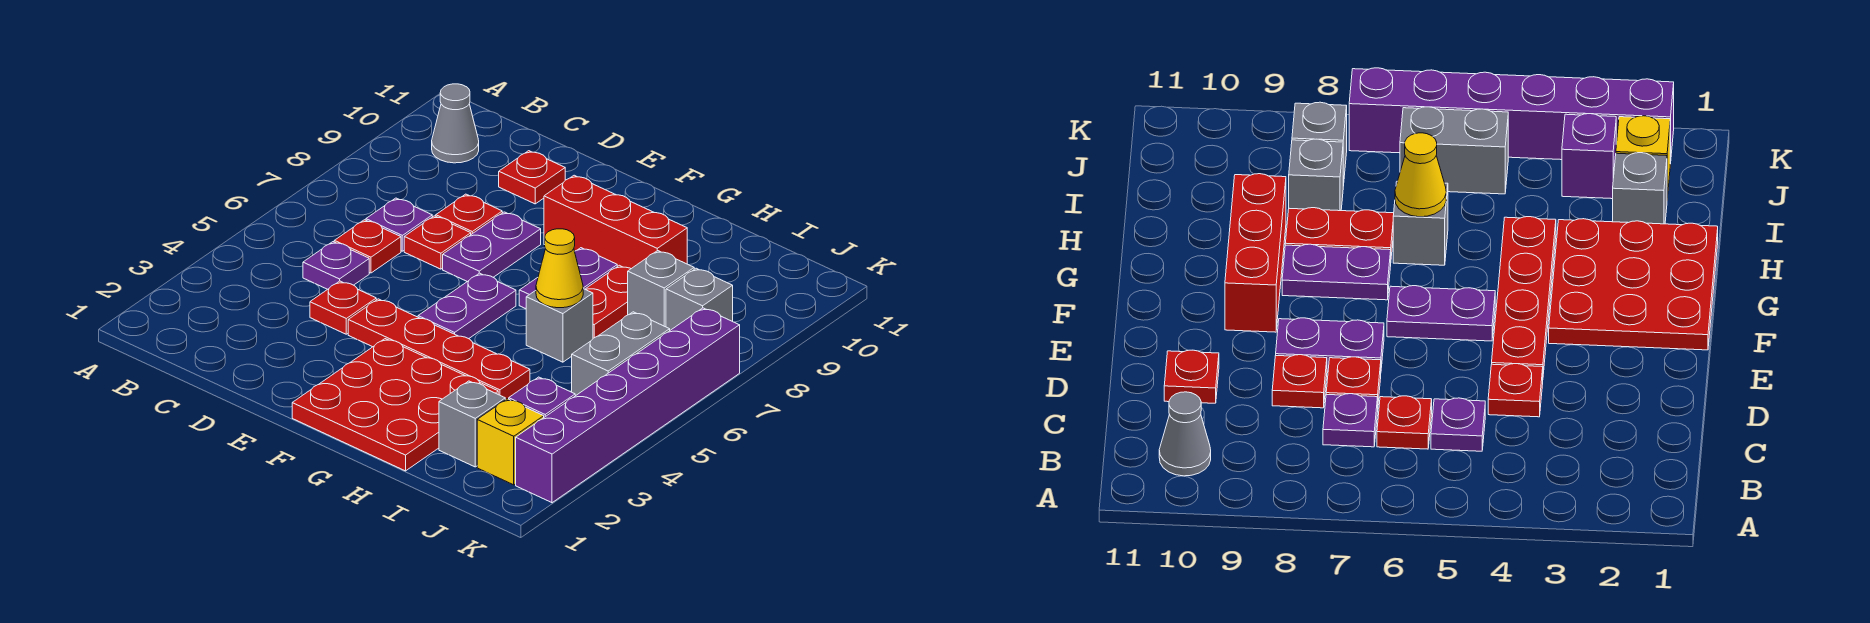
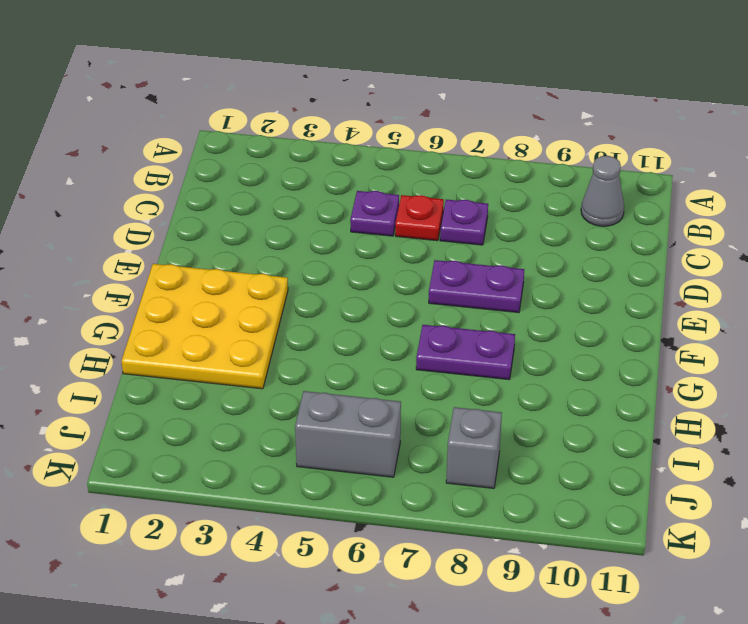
yellow 3x3 plate [122,264,288,389] -> red 3x3 plate [292,339,498,471]
none -> red 1x1 plate [310,281,376,334]
none -> red 1x1 plate [404,216,471,269]
none -> red 1x1 plate [436,194,502,234]

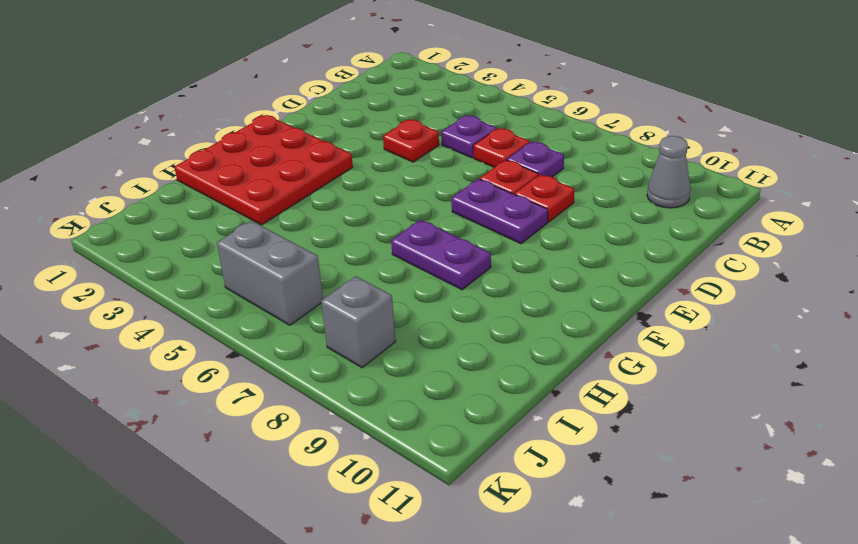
none -> red 1x1 plate [499,151,565,204]
none -> red 1x4 plate [348,299,530,400]
none -> purple 1x2 plate [418,273,516,339]

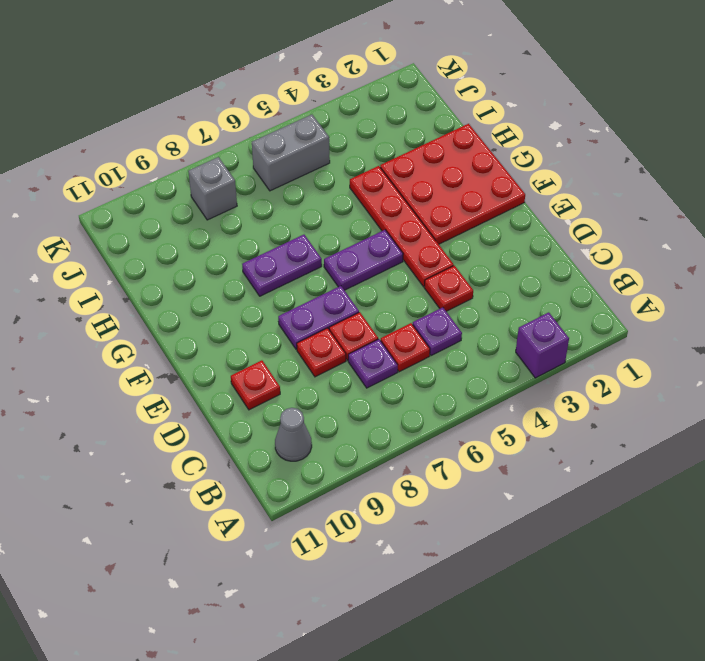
purple 1x1 brick [516,312,569,378] -> purple 1x1 brick moved to [509,377,575,417]
none -> red 1x3 brick [544,175,687,269]
none -> grey 1x1 brick [526,289,593,362]
none -> red 1x2 plate [585,265,631,338]

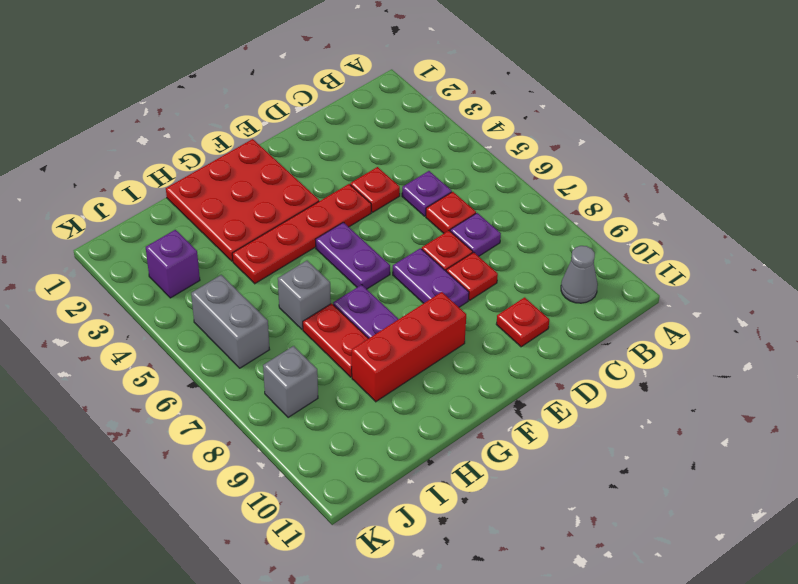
none -> grey 1x1 brick [439,381,505,467]
none -> grey 1x1 brick [628,251,694,327]
none -> yellow 1x1 brick [477,399,544,485]

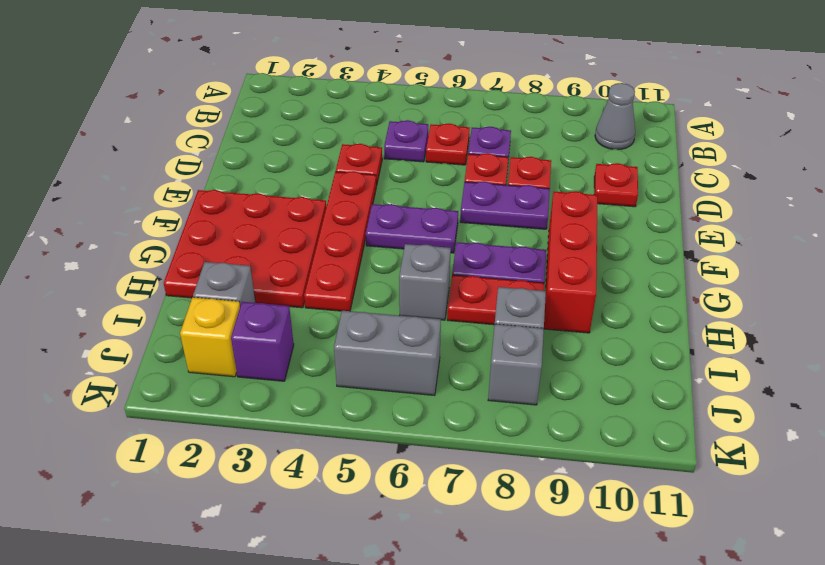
none -> purple 1x6 brick [516,308,740,503]
none -> yellow 1x1 cone [536,229,583,308]

